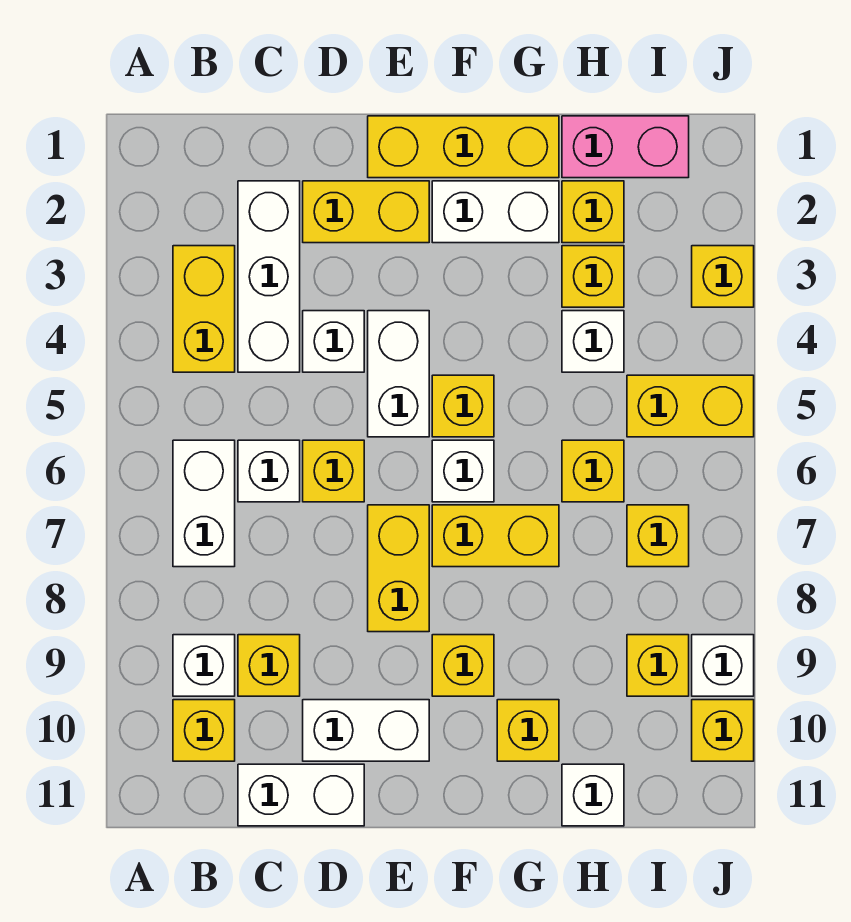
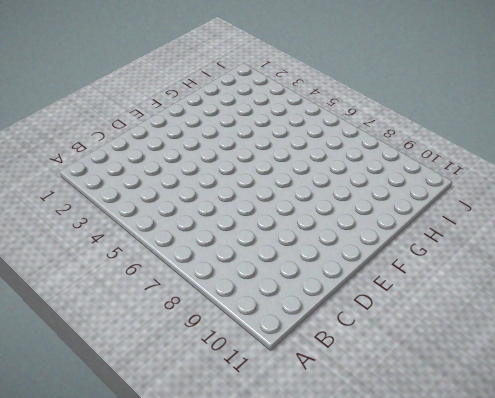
none -> yellow 1x2 brick [173,246,235,372]
none -> white 1x2 brick [173,440,235,567]
none -> white 1x1 brick [173,635,235,696]
none -> yellow 1x1 brick [173,700,235,761]

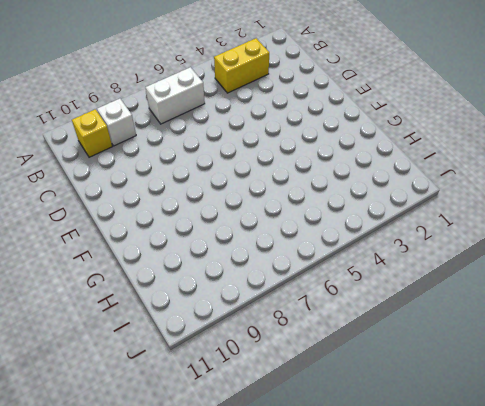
none -> white 1x3 brick [238,181,300,372]
none -> white 1x1 brick [238,440,300,502]
none -> yellow 1x1 brick [238,635,300,696]
none -> white 1x2 brick [238,764,364,826]

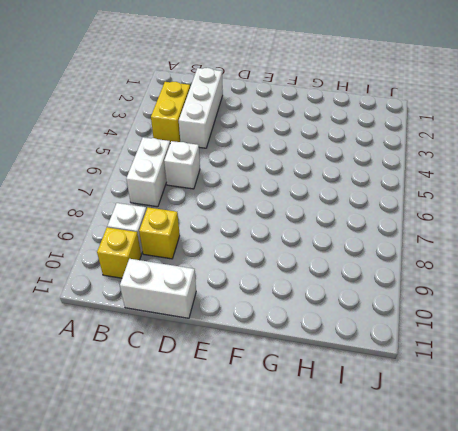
none -> yellow 1x2 brick [303,181,429,243]
none -> white 1x1 brick [303,311,364,372]
none -> yellow 1x1 brick [303,440,364,502]
none -> white 1x2 brick [303,700,429,761]

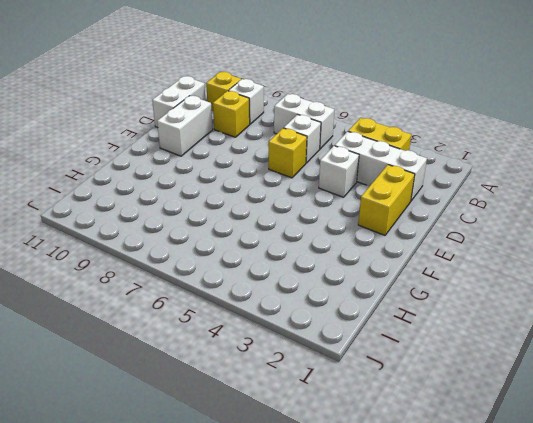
none -> yellow 1x3 brick [368,116,559,178]
none -> white 1x2 brick [368,311,429,437]
none -> yellow 1x2 brick [368,505,429,632]
none -> white 1x2 brick [432,181,559,243]

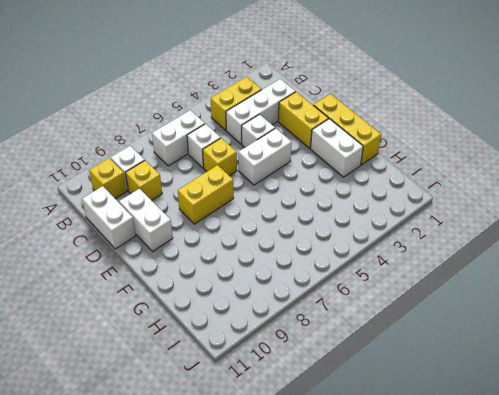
none -> yellow 1x1 brick [432,375,494,437]
none -> white 1x1 brick [432,440,494,502]
none -> yellow 1x2 brick [432,505,559,567]
none -> yellow 1x1 brick [432,635,494,696]

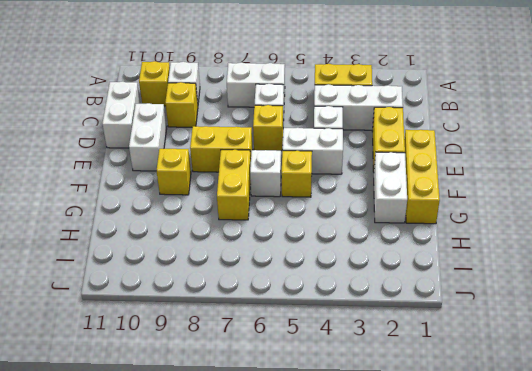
none -> yellow 1x1 brick [497,700,559,761]
none -> pink 1x2 brick [562,116,689,178]
none -> yellow 1x1 brick [562,181,624,243]
none -> yellow 1x1 brick [562,246,624,307]

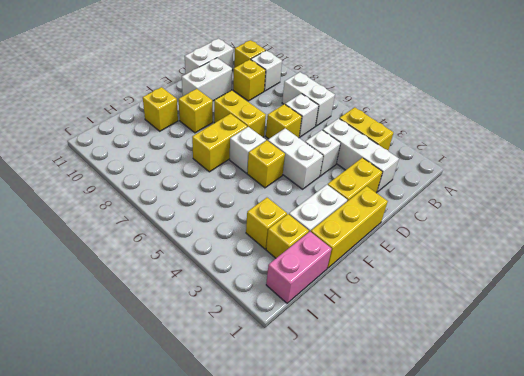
none -> white 1x1 brick [562,311,624,372]
none -> yellow 1x1 brick [562,440,624,502]
none -> white 1x1 brick [562,764,624,826]
none -> yellow 1x2 brick [627,375,754,437]

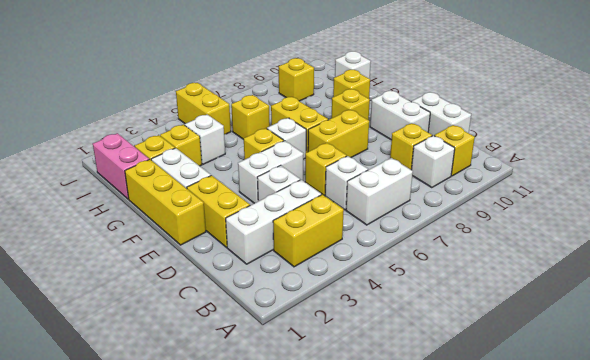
none -> yellow 1x1 brick [627,505,689,567]
none -> yellow 1x1 brick [692,246,754,307]
none -> white 1x1 brick [692,635,754,696]
none -> yellow 1x1 brick [692,700,754,761]

